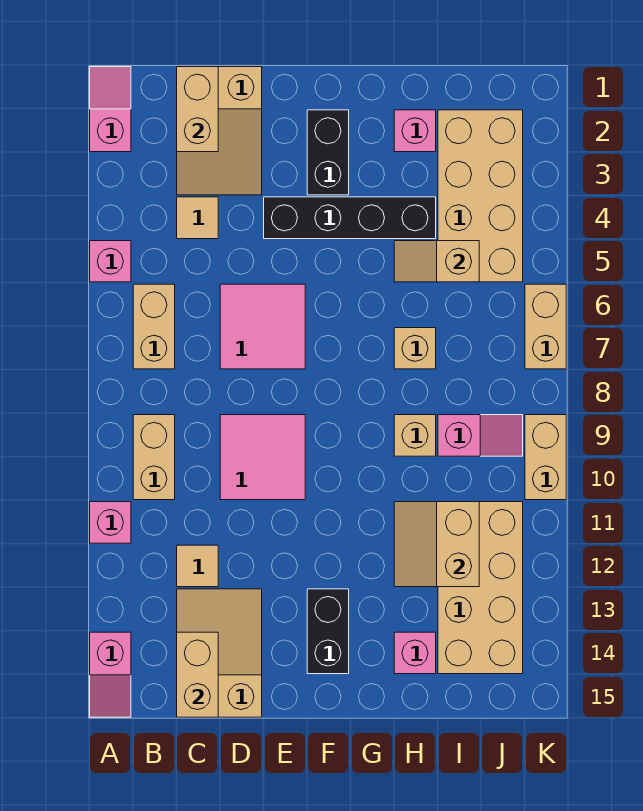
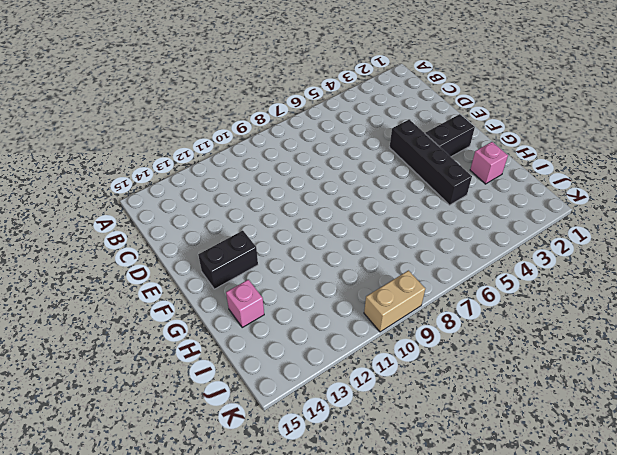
none -> pink 1x2 slope [90,67,131,152]
none -> pink 1x1 brick [90,241,131,282]
none -> pink 1x1 brick [90,502,131,543]

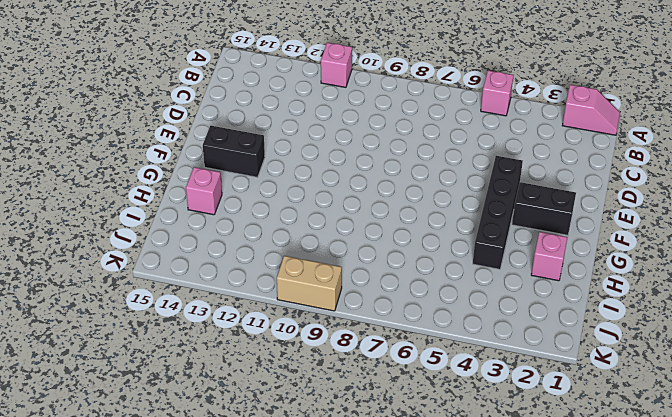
none -> pink 1x2 slope [90,632,131,717]
none -> tan 1x2 brick [133,284,175,369]
none -> tan 1x2 brick [133,415,175,500]

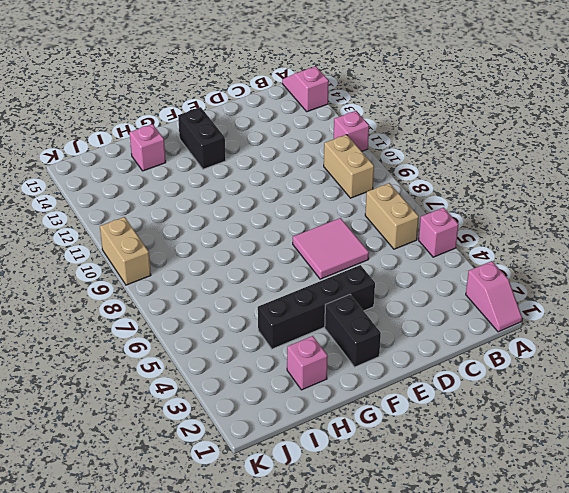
none -> tan 2x3 slope [177,67,262,195]
none -> tan 1x1 tile [177,197,218,239]
none -> tan 1x1 tile [177,545,218,587]

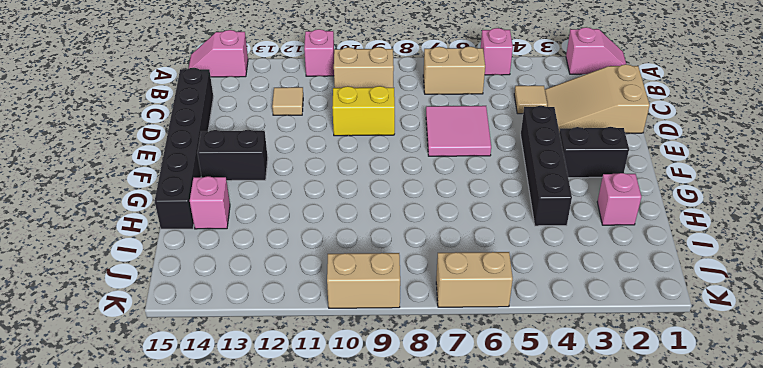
black 1x6 brick [155,68,213,229] -> tan 2x3 slope [177,589,262,717]
yellow 1x2 brick [332,86,395,136] -> pink 2x2 tile [220,415,305,500]
none -> tan 1x1 brick [394,328,436,369]
none -> tan 1x1 brick [394,415,436,456]
none -> tan 2x4 brick [438,110,523,282]

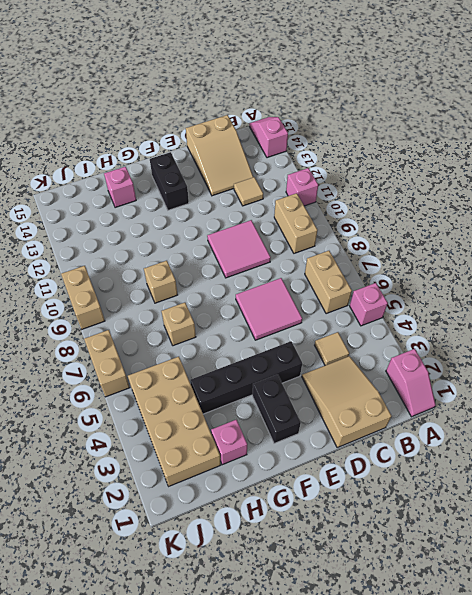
none -> pink 1x2 slope [438,415,523,456]
none -> tan 2x4 brick [438,502,523,674]
none -> tan 1x2 brick [177,67,218,152]

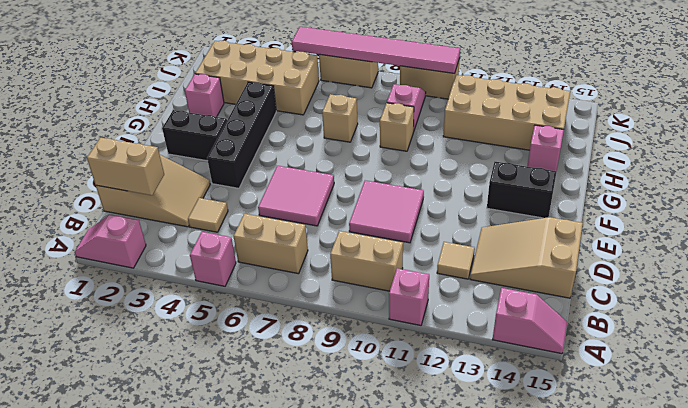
pink 1x6 tile [292,27,460,74] -> none
none -> tan 1x2 brick [177,632,218,717]
none -> tan 1x2 slope [394,241,479,282]
none -> tan 2x2 slope [394,502,479,587]

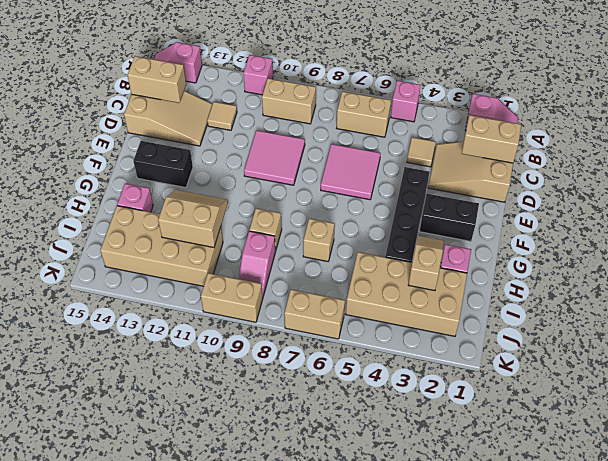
tan 1x2 slope [408,236,444,291] -> tan 1x2 slope moved to [394,241,479,282]

